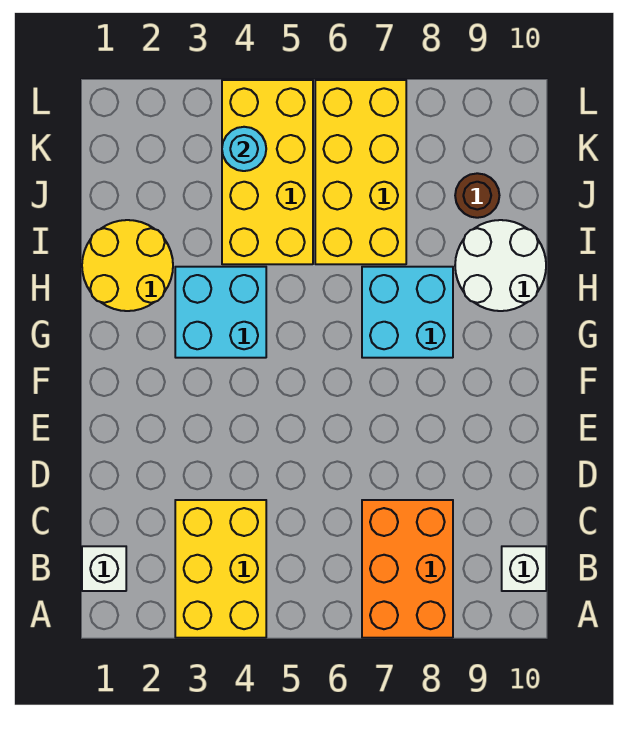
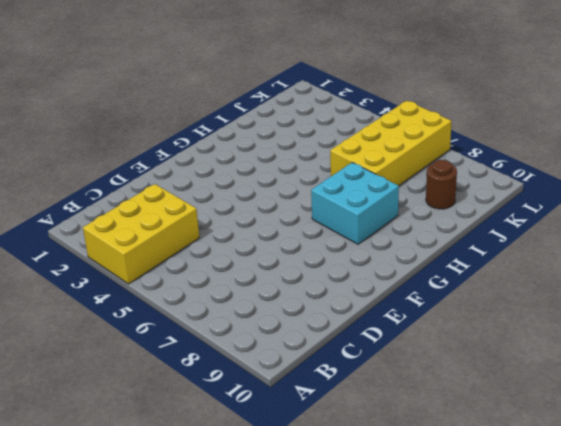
none -> orange 2x3 brick [362,500,453,638]
none -> white 1x1 brick [82,546,126,591]
none -> white 1x1 brick [502,546,546,591]

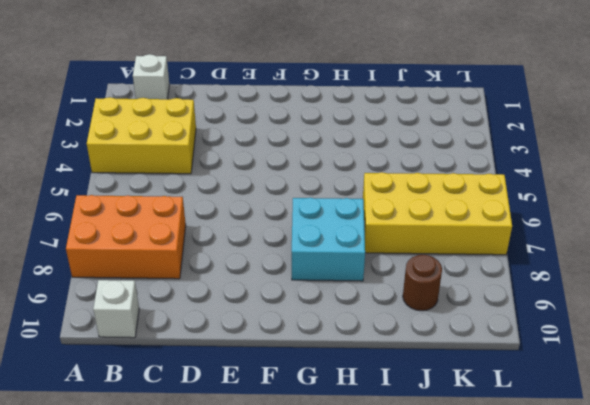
none -> cyan 2x2 brick [175,267,266,358]
none -> yellow 2x2 round brick [82,220,173,311]
none -> white 2x2 round brick [455,220,546,311]

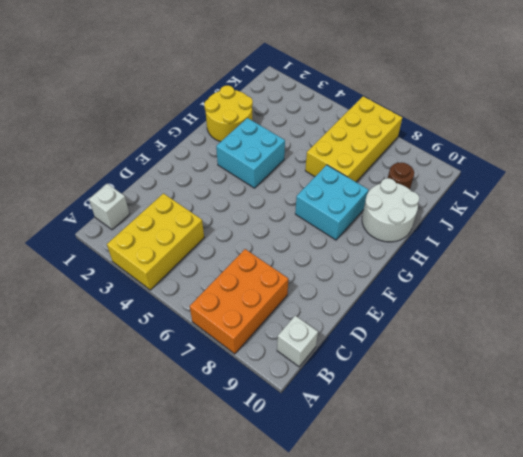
none -> yellow 2x4 brick [222,80,313,264]
none -> cyan 1x1 round brick [222,127,266,171]

